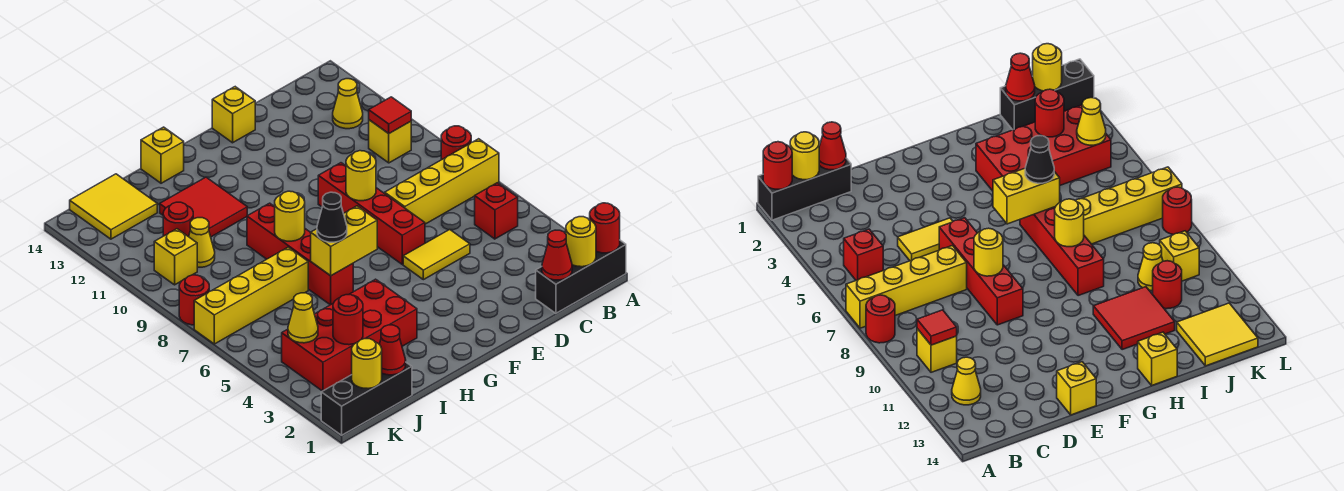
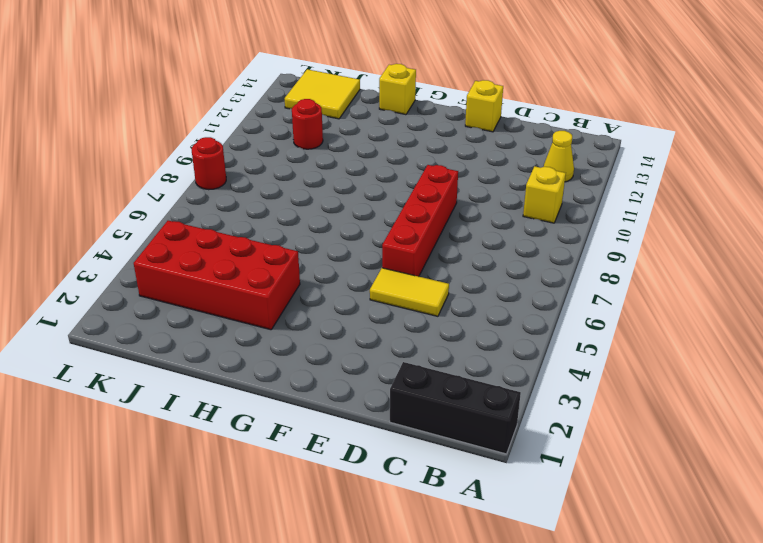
none -> yellow 1x4 brick [385,139,499,224]
none -> red 1x1 round brick [441,126,471,160]
none -> red 1x1 brick [475,183,518,239]
none -> red 1x4 brick [247,203,353,305]

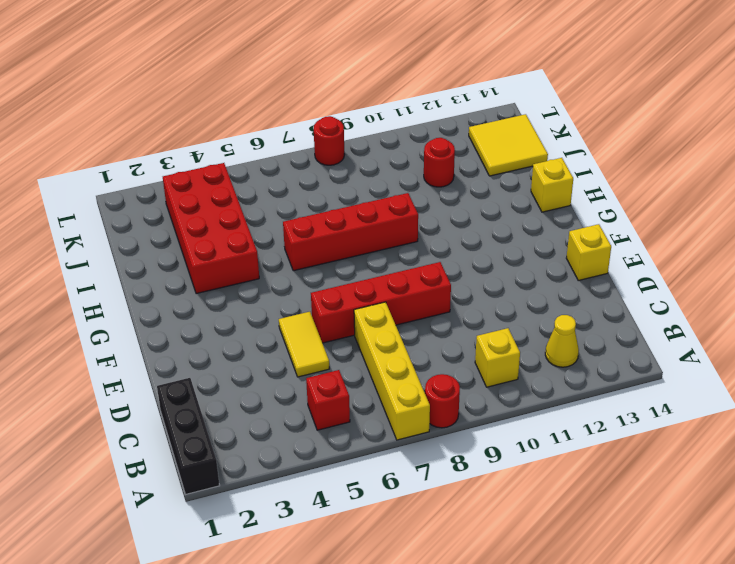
none -> red 2x2 tile [160,177,247,237]
none -> yellow 1x4 brick [194,247,308,344]
none -> black 1x3 brick [321,363,412,435]
none -> yellow 1x1 cone [189,218,215,267]

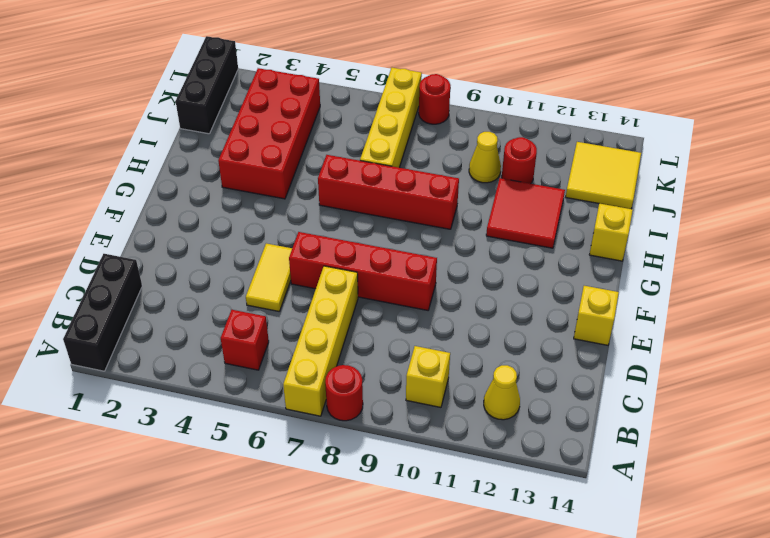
none -> yellow 1x1 brick [154,229,197,285]
none -> red 1x1 round brick [590,203,620,253]
none -> yellow 1x1 round brick [566,217,596,267]
none -> red 1x1 tile [369,97,411,133]

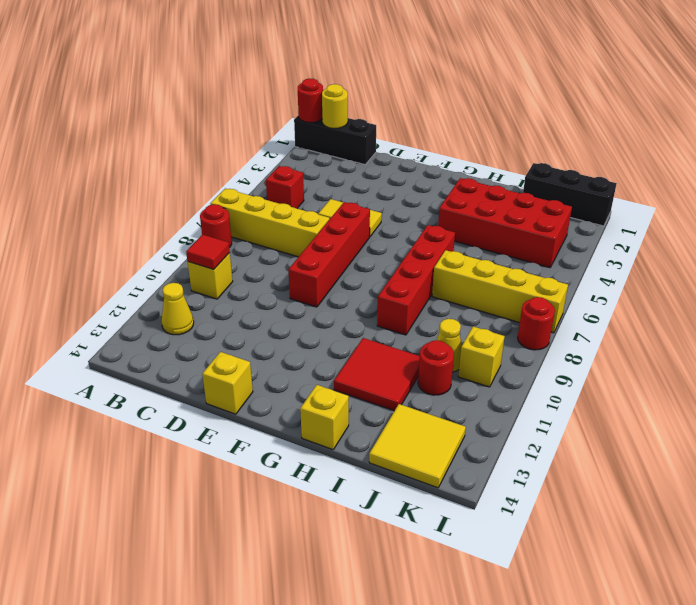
none -> red 1x1 cone [542,230,572,280]
none -> yellow 1x1 round brick [346,151,376,201]
none -> yellow 1x2 brick [311,206,377,276]
none -> yellow 1x1 round brick [275,191,305,241]

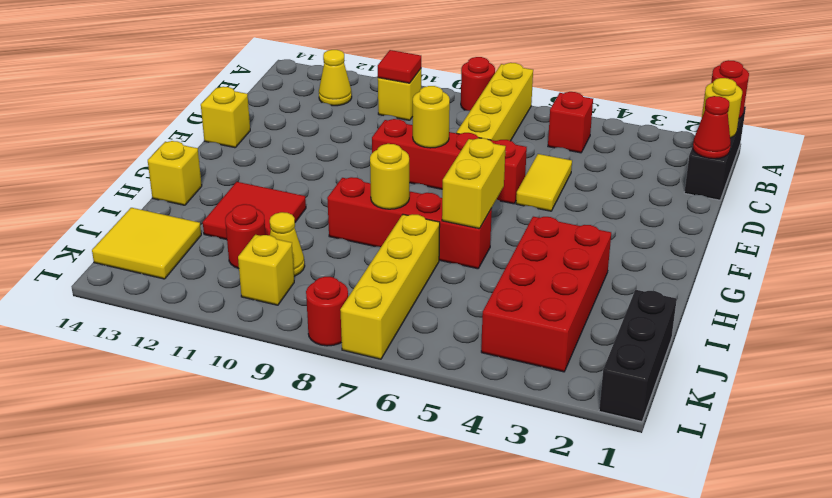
none -> red 1x1 cone [379,325,406,375]
none -> red 1x1 round brick [333,295,363,345]
none -> yellow 1x1 round brick [352,339,382,388]
none -> yellow 1x1 cone [288,293,318,343]

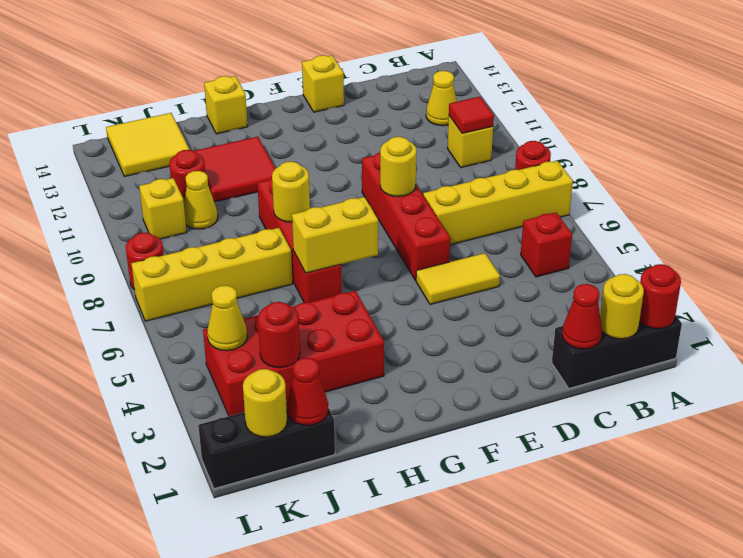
none -> black 1x1 cone [317,192,347,242]

